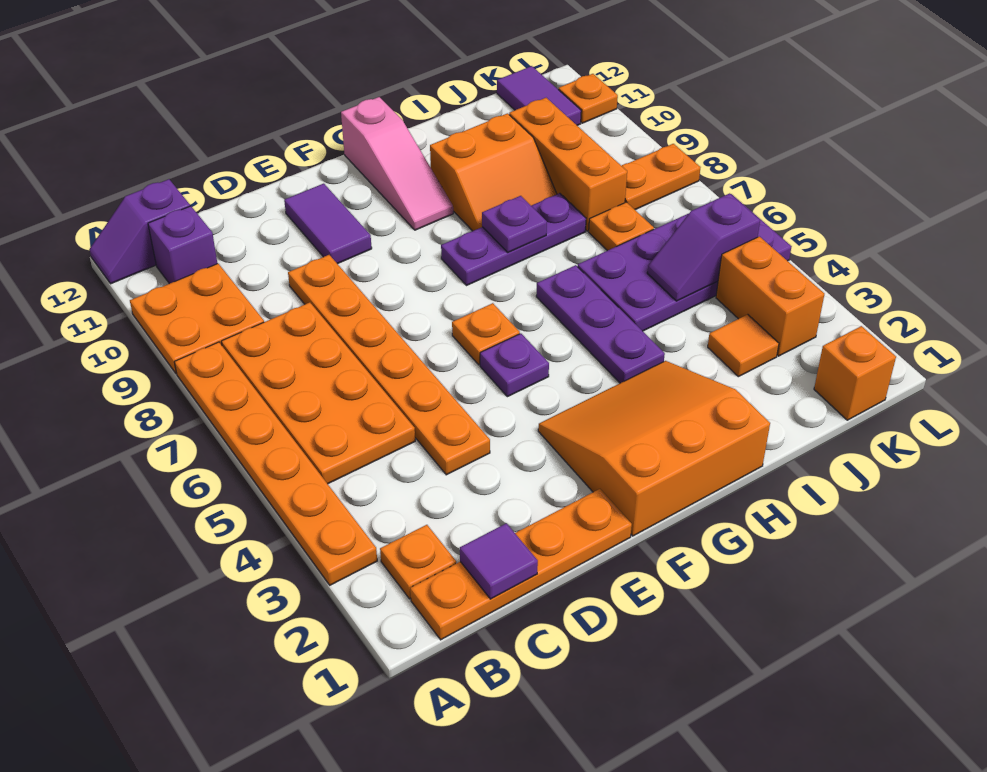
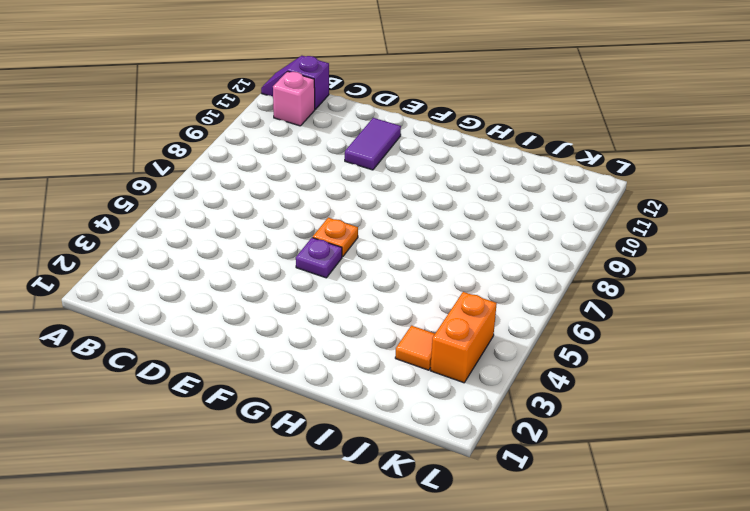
pink 1x1 brick [273,71,315,126] -> purple 1x1 brick [148,206,217,284]
none -> orange 1x6 plate [174,342,377,585]
none -> orange 2x2 plate [130,264,264,374]
none -> orange 1x4 plate [410,489,632,640]

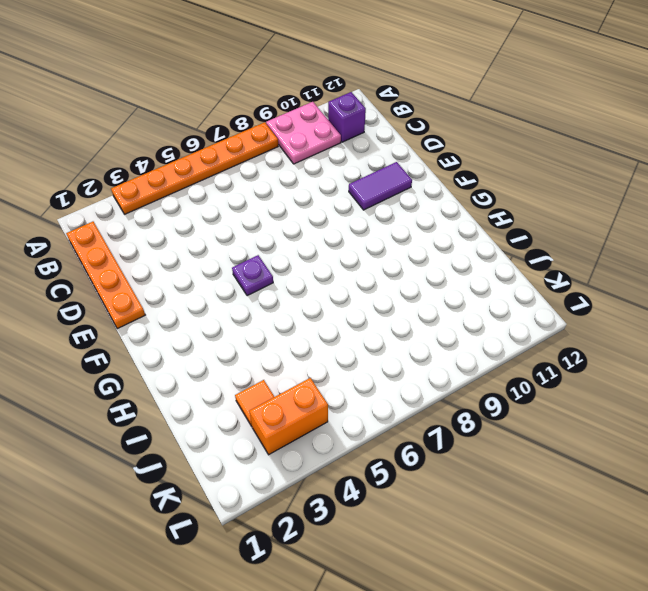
pink 2x2 plate [266,102,341,164] -> orange 2x2 plate [130,264,264,374]
none -> purple 1x2 slope [89,179,190,284]
none -> orange 1x1 plate [380,525,456,599]
none -> orange 2x4 plate [221,302,415,484]

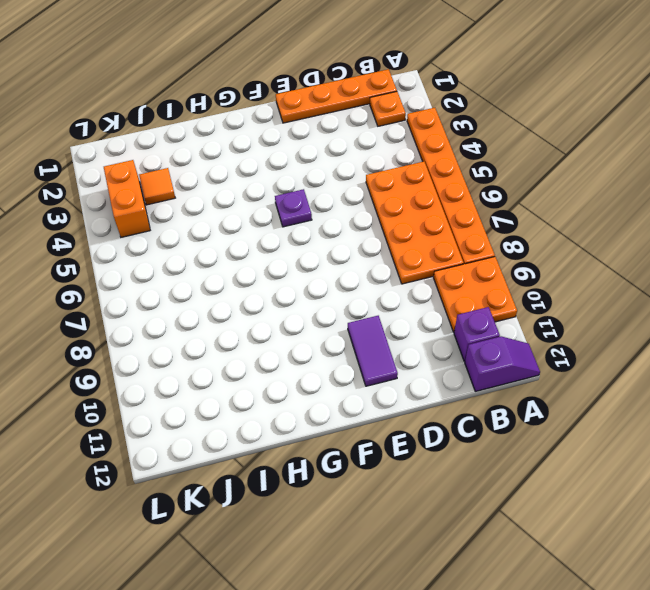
none -> orange 1x6 plate [288,255,490,475]
none -> orange 3x3 slope [538,361,770,536]
none -> orange 1x1 plate [452,303,520,365]

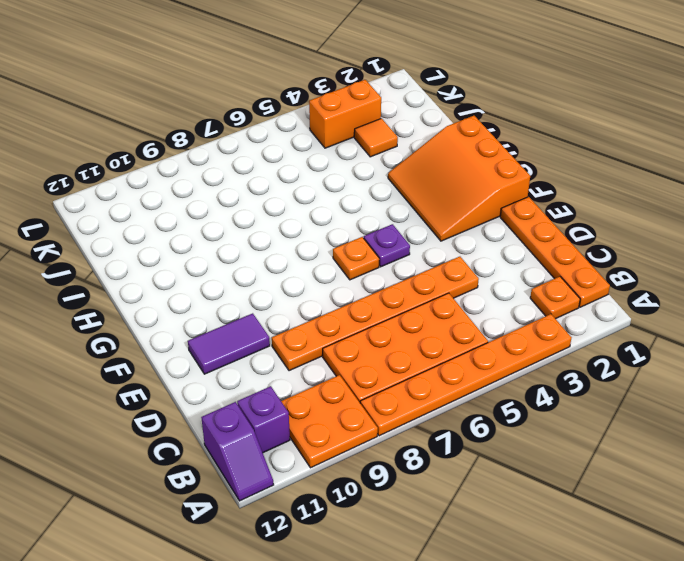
none -> purple 1x3 plate [441,193,586,286]
none -> pink 1x3 slope [341,97,453,230]
none -> purple 1x3 plate [536,265,665,383]

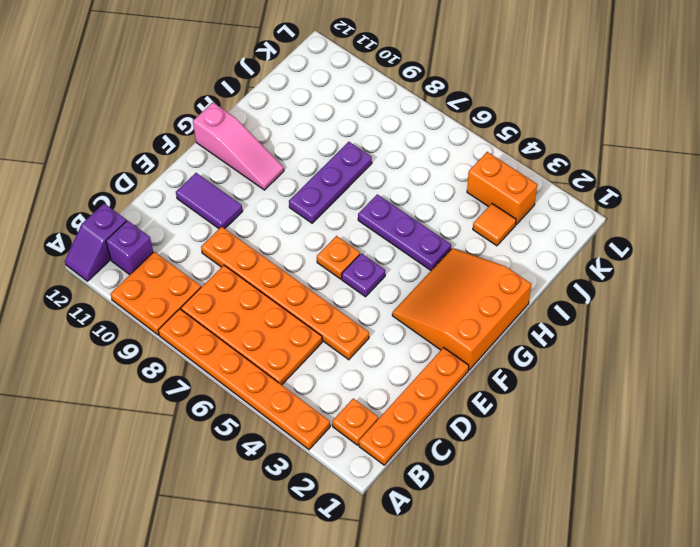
none -> orange 2x2 slope [430,113,557,231]
none -> purple 2x4 plate [578,194,792,331]
none -> orange 1x1 plate [589,202,654,251]

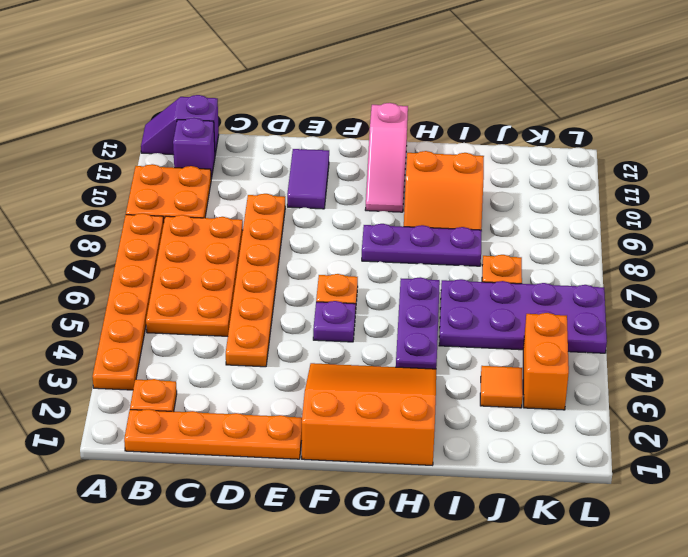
none -> orange 1x3 brick [509,98,627,231]
none -> orange 1x1 brick [814,326,896,420]
none -> orange 1x2 plate [622,144,701,210]

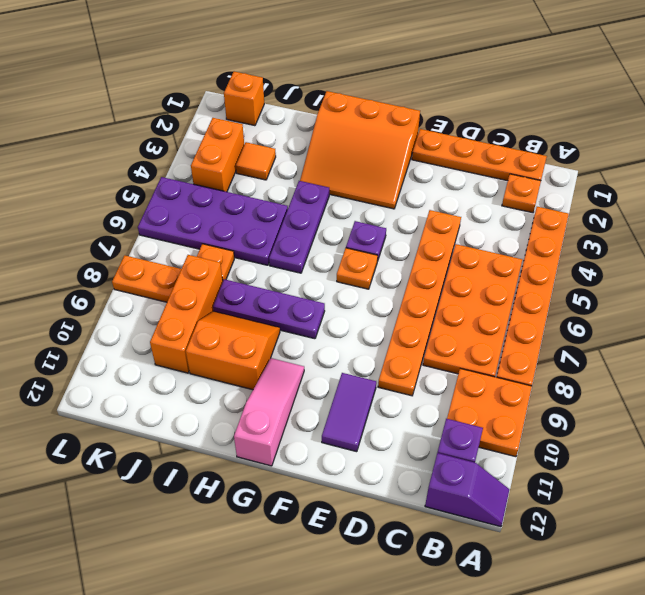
none -> purple 1x2 tile [497,66,581,125]
none -> orange 1x1 plate [558,74,618,123]
none -> purple 1x1 tile [460,523,538,599]

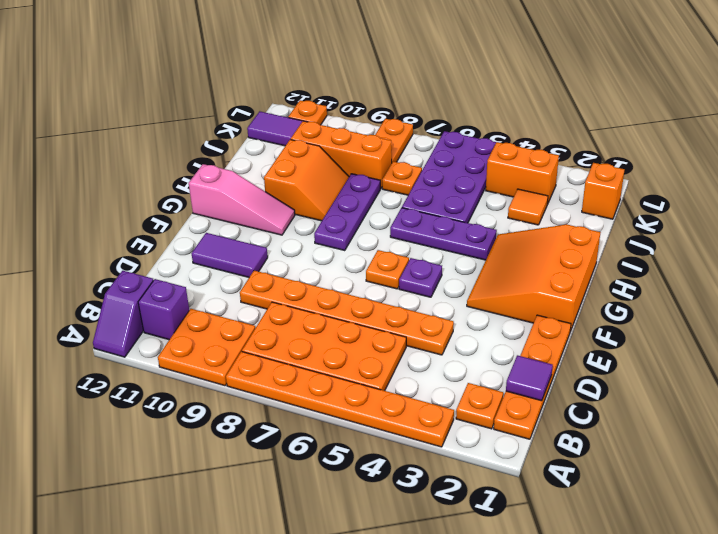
none -> purple 1x1 plate [482,196,547,252]
none -> purple 1x2 slope [647,193,760,301]

